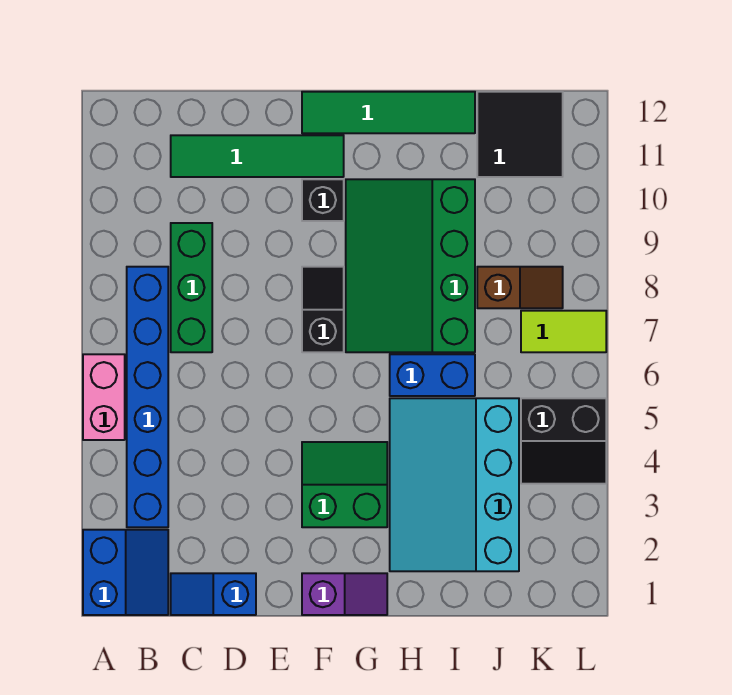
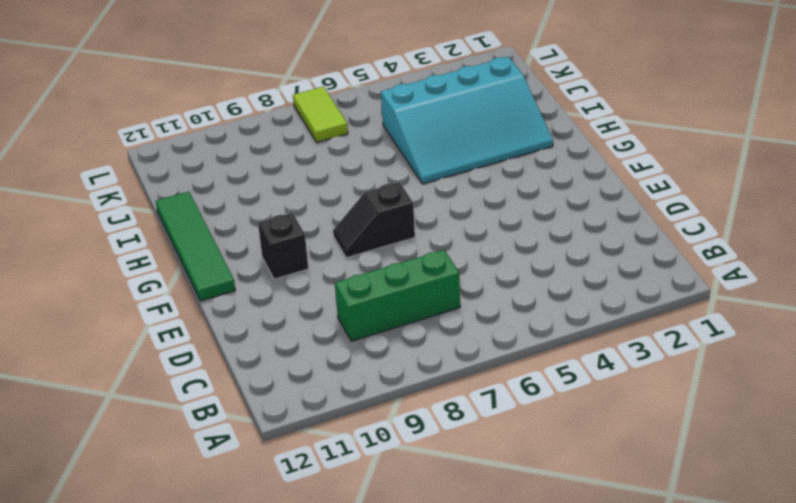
none -> blue 2x2 slope [83,530,168,615]
none -> pink 1x2 brick [83,354,125,440]
none -> blue 1x6 brick [127,267,168,527]

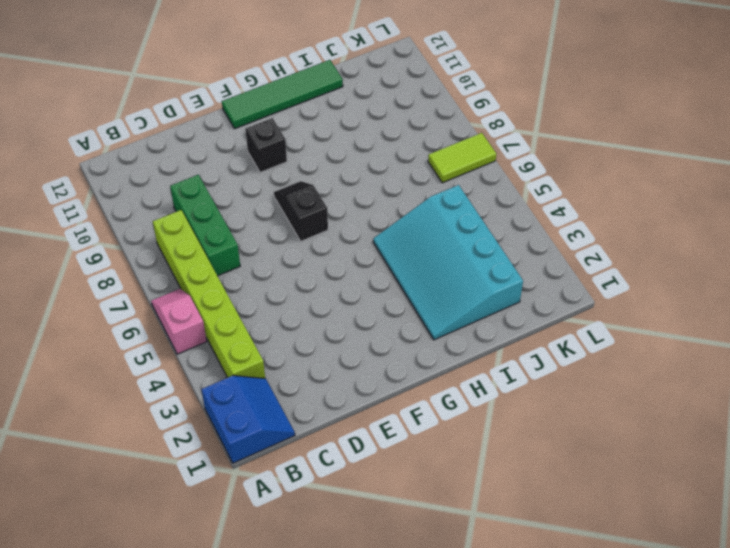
pink 1x2 slope [151,289,207,354] -> pink 1x2 brick [83,354,125,440]
lime 1x6 brick [153,210,265,378] -> blue 1x6 brick [127,267,168,527]
none -> blue 1x2 slope [171,573,256,615]
none -> green 1x4 tile [171,135,344,177]
none -> purple 1x2 slope [302,573,387,615]

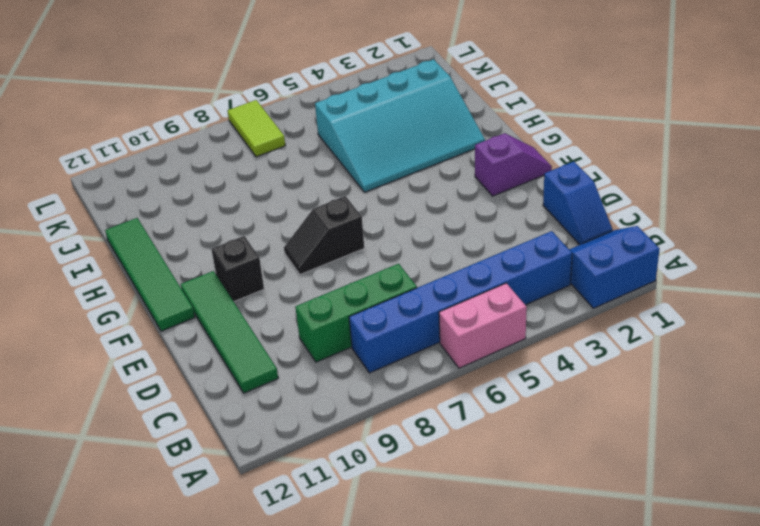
purple 1x2 slope [475,133,552,196] -> purple 1x2 slope turned to [302,573,387,615]
none -> green 2x2 slope [302,442,387,527]
none -> green 3x4 slope [346,179,475,352]
none -> blue 1x2 brick [390,354,475,396]

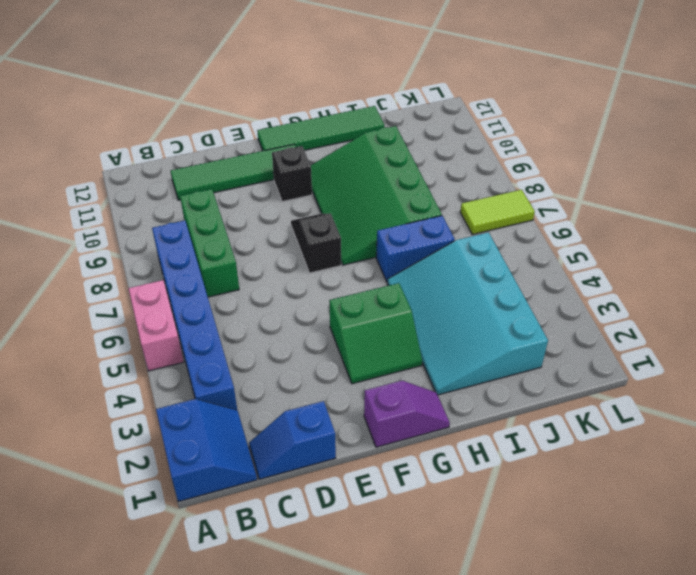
green 2x2 slope [329,283,422,384] -> green 2x2 slope turned to [302,442,387,527]
none -> brown 1x2 slope [477,267,563,308]
none -> black 2x2 tile [477,92,563,177]
none -> black 2x2 slope [521,398,606,484]

